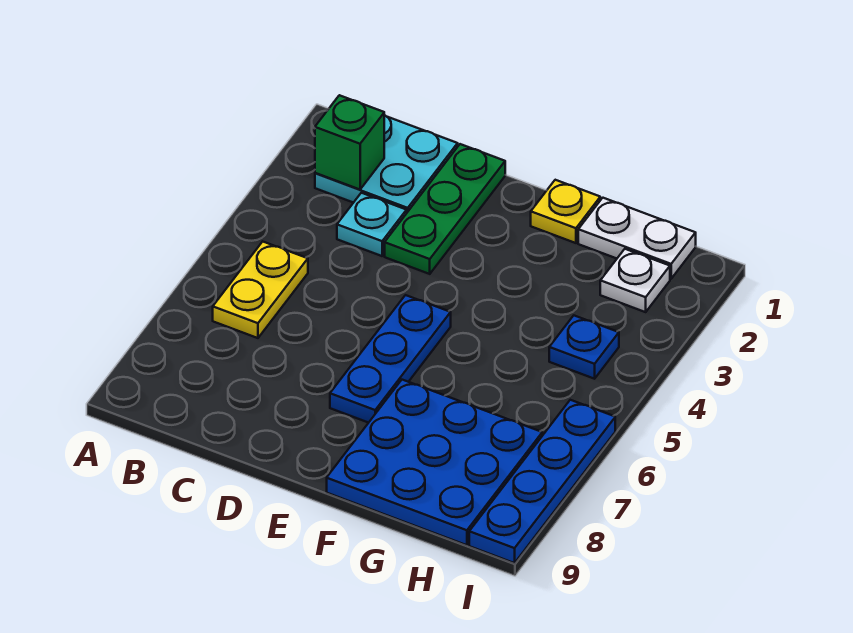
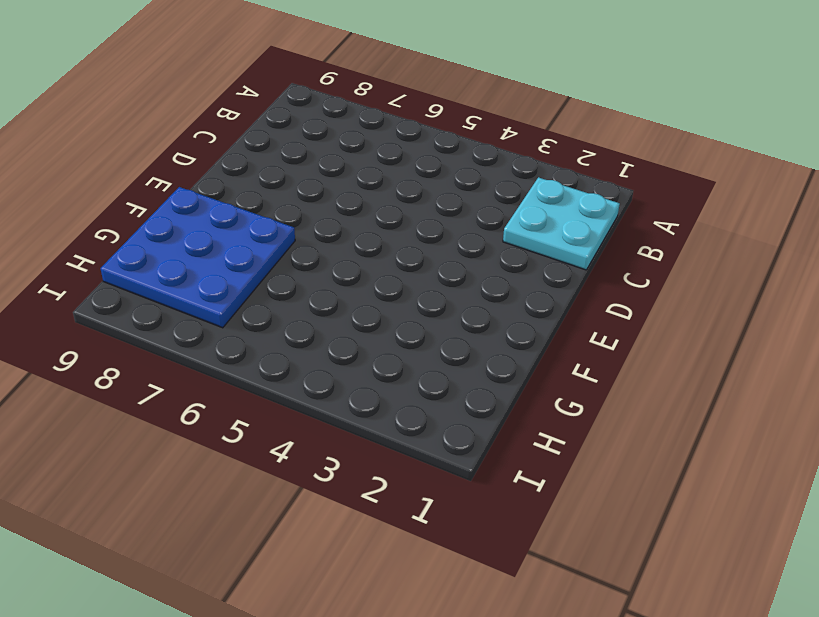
none -> yellow 1x2 plate [213,242,308,338]
none -> cyan 1x1 plate [337,193,407,256]
none -> green 1x3 plate [385,144,505,274]

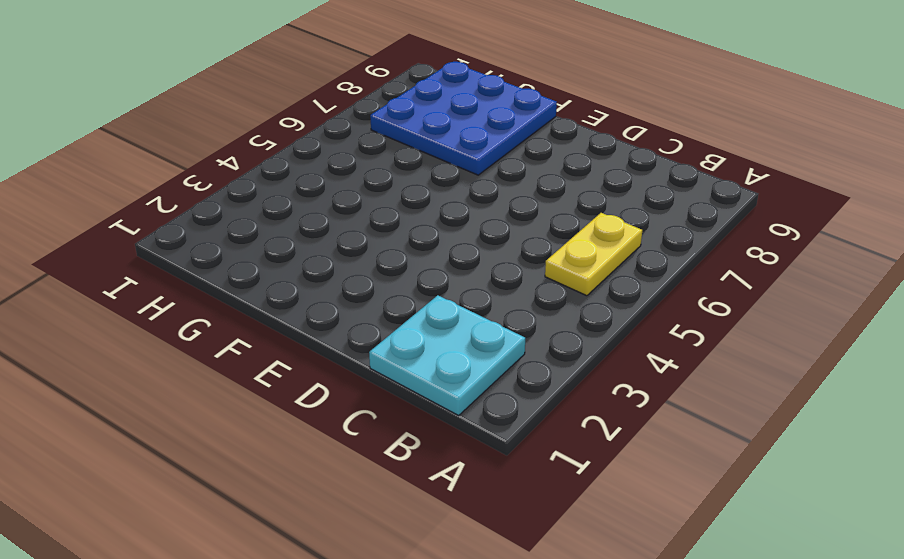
none -> cyan 1x1 plate [337,193,407,256]
none -> green 1x3 plate [385,144,505,274]
none -> blue 1x3 plate [330,295,451,423]

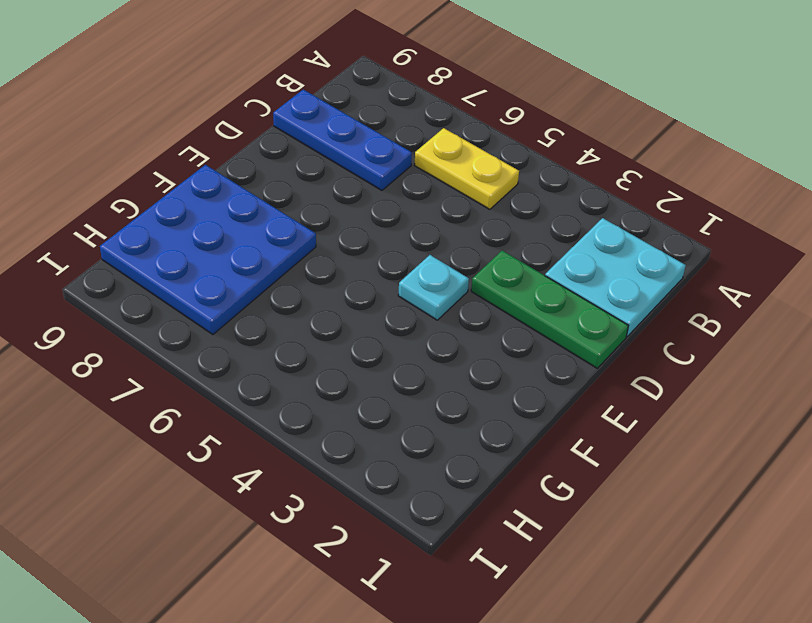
blue 1x3 plate [273,90,412,190] -> blue 1x3 plate moved to [330,295,451,423]
cyan 1x1 plate [398,255,469,320] -> cyan 1x1 plate moved to [337,193,407,256]
none -> yellow 1x1 plate [531,180,600,243]
none -> white 1x2 plate [578,198,696,279]
none -> white 1x1 plate [600,249,670,312]

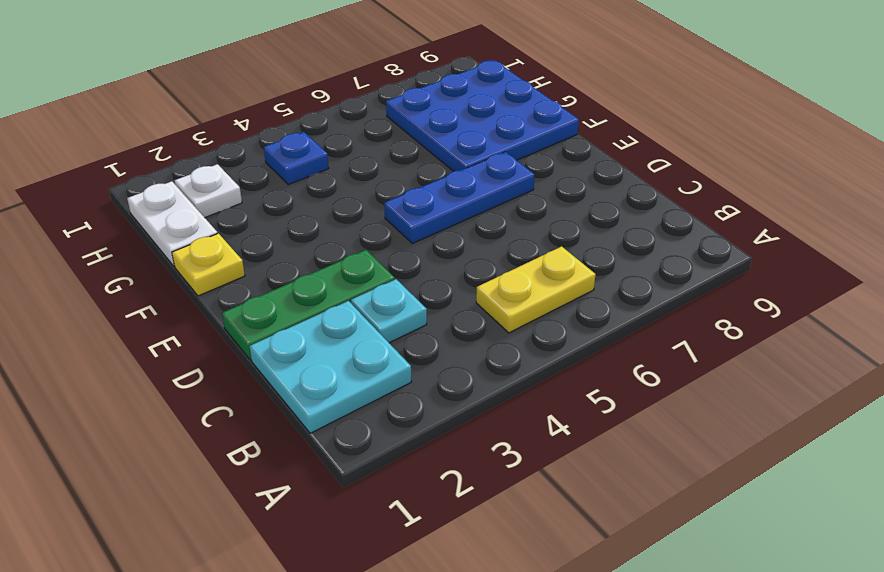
none -> blue 1x4 plate [469,400,615,563]
none -> green 1x1 brick [315,95,384,189]

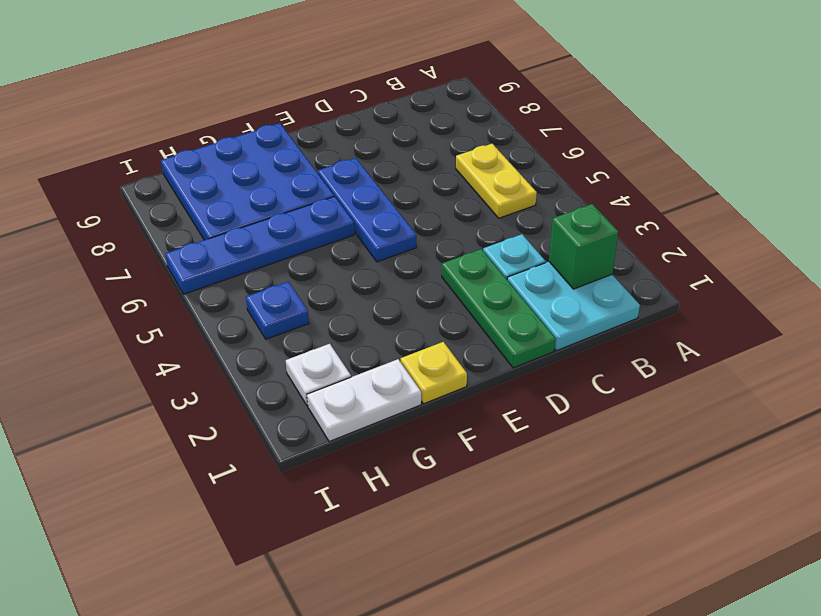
blue 1x4 plate [165,196,354,294] -> blue 1x4 plate turned to [469,400,615,563]

